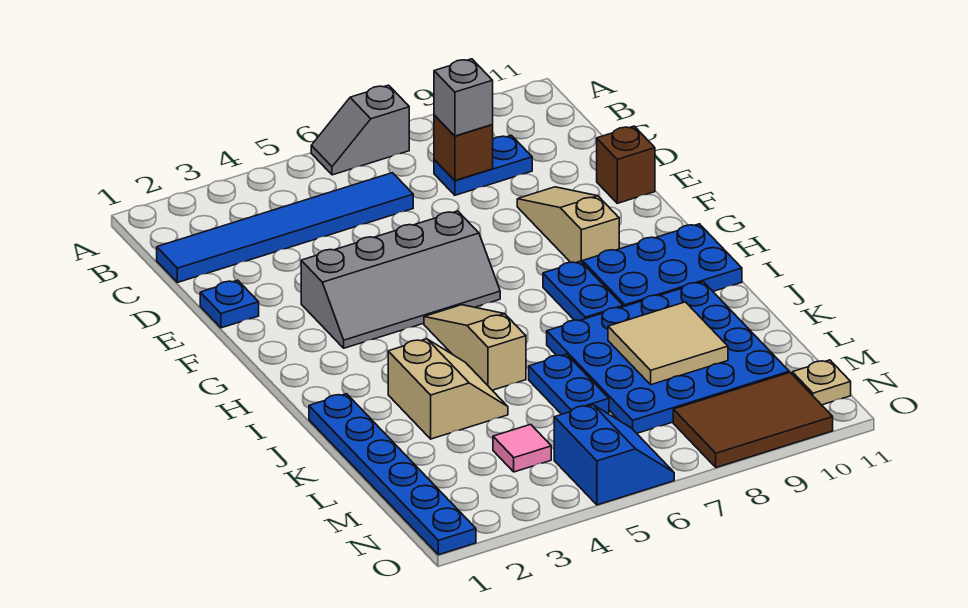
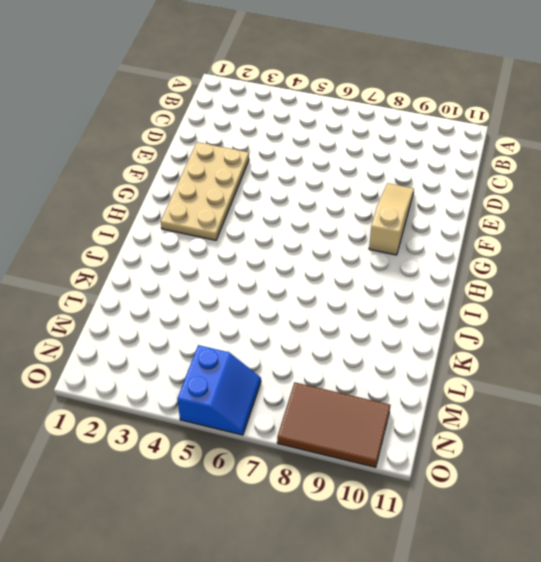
tan 2x4 plate [161,142,249,240] -> grey 2x4 slope [301,211,500,348]
none -> grey 1x2 slope [311,85,409,175]
none -> blue 1x6 tile [157,173,413,283]
none -> blue 1x2 plate [434,135,532,195]

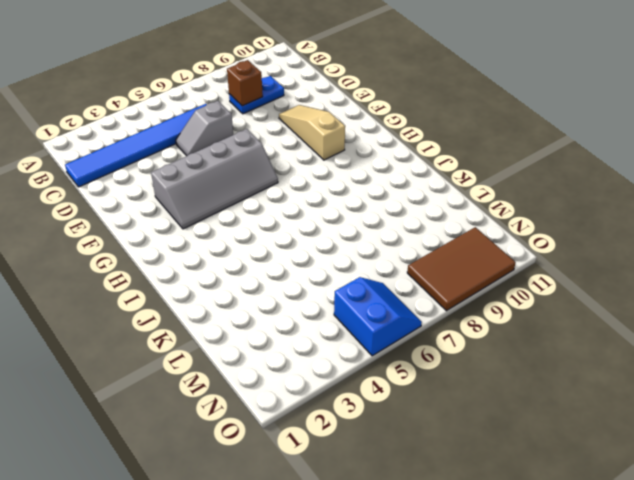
grey 1x2 slope [176,101,233,156] -> grey 1x2 slope moved to [311,85,409,175]
none -> blue 1x1 plate [200,280,259,328]
none -> brown 1x1 brick [597,126,655,203]
none -> tan 1x3 slope [424,305,526,390]

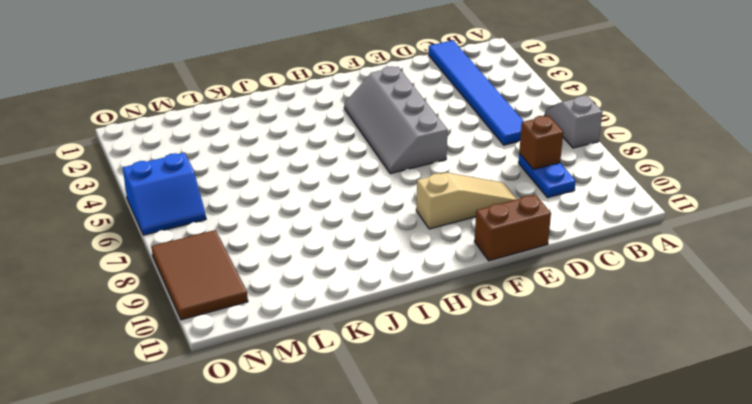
brown 1x2 brick [474,195,551,261] -> brown 1x1 brick [597,126,655,203]
none -> blue 1x1 plate [200,280,259,328]
none -> tan 1x3 slope [424,305,526,390]
none -> blue 1x2 plate [543,261,623,321]

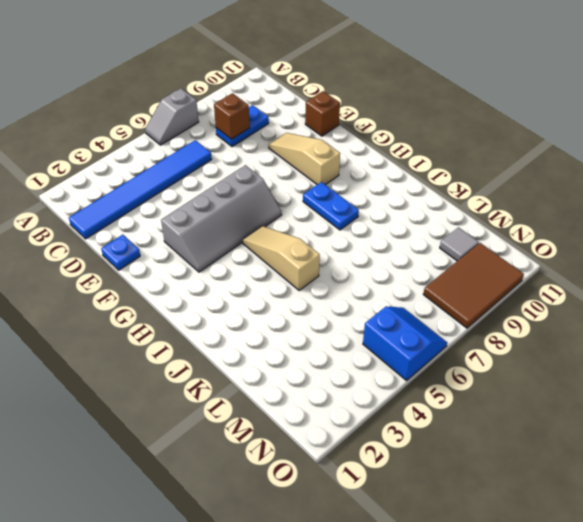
grey 1x1 tile [440,227,479,261] -> blue 4x4 plate [547,282,789,433]
none -> blue 2x3 plate [582,224,742,307]
none -> blue 1x6 plate [309,394,476,555]
none -> tan 2x2 slope [388,339,508,439]

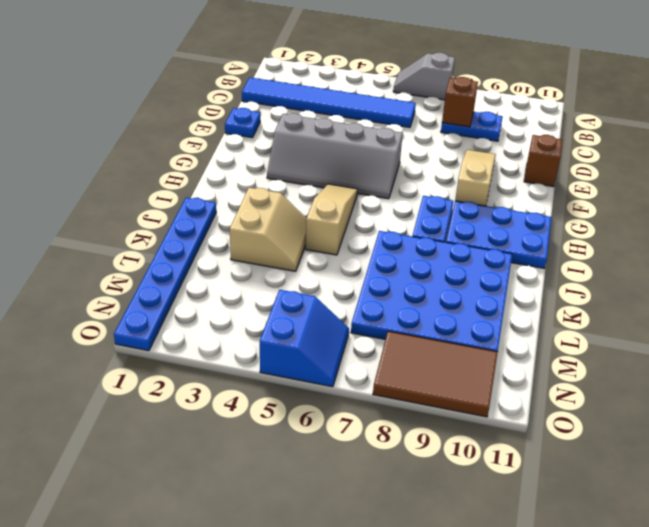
none -> blue 1x2 plate [529,354,609,414]
none -> pink 1x1 tile [493,424,551,472]
none -> tan 1x1 plate [792,360,851,405]

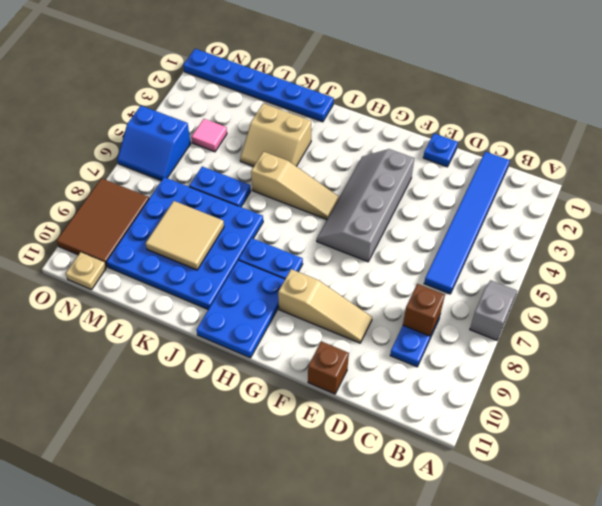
none -> grey 1x1 brick [434,59,493,136]

